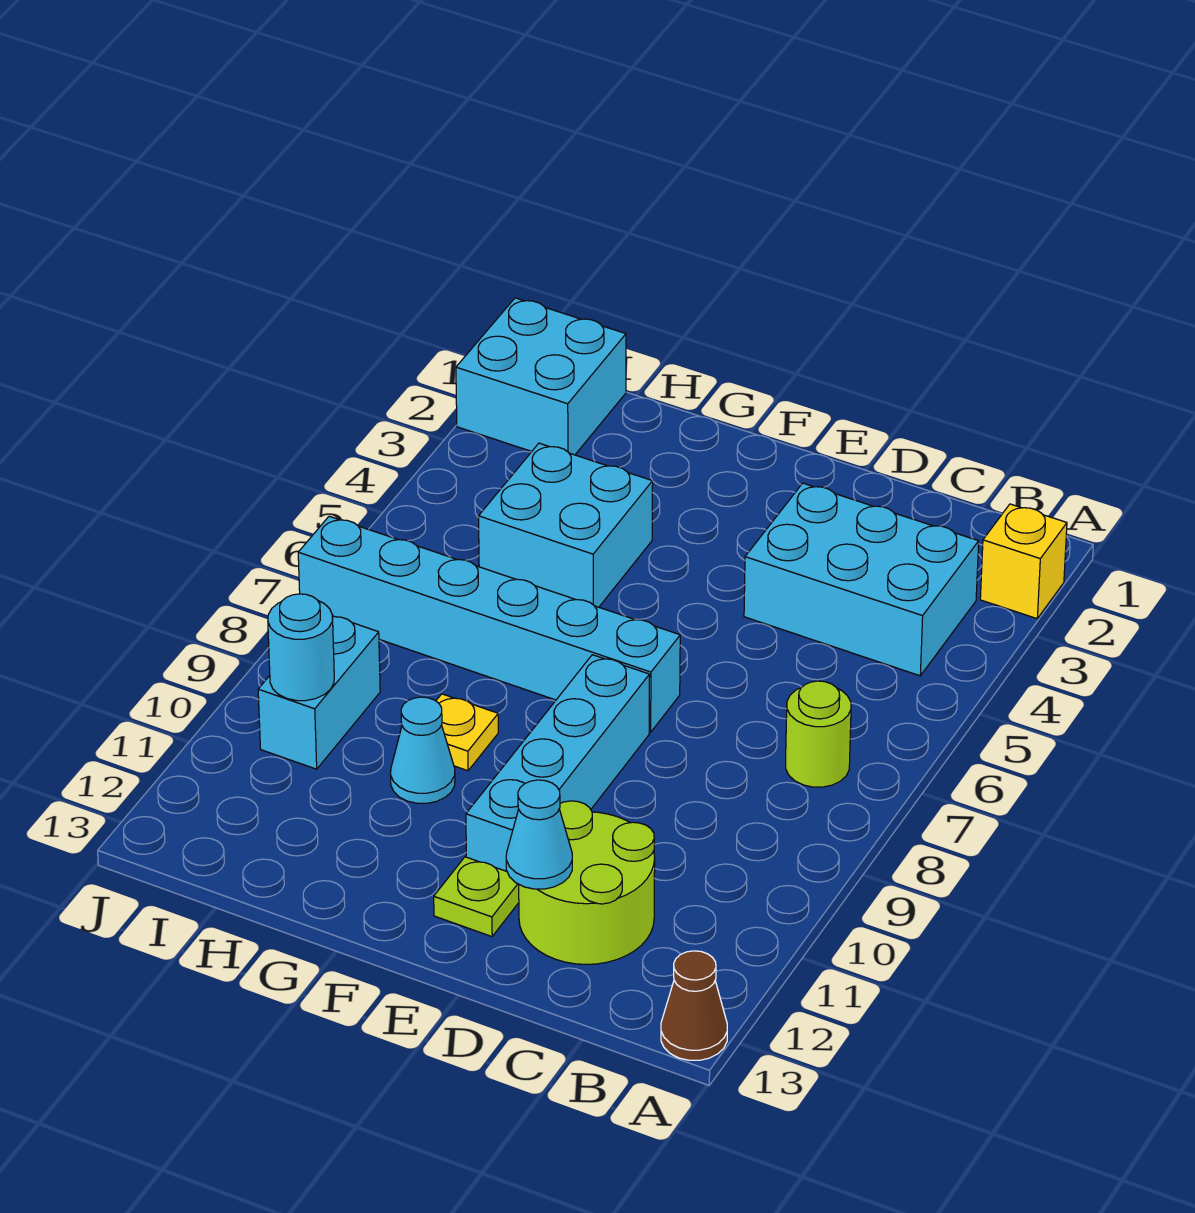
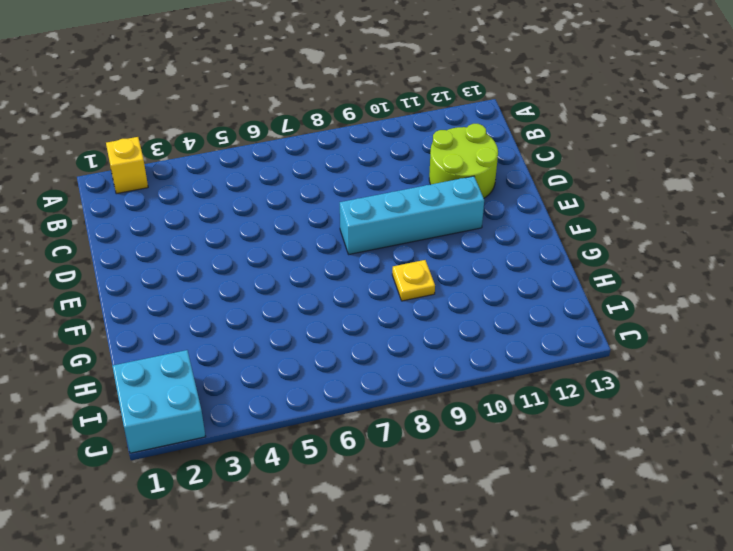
none -> brown 1x1 cone [661,951,727,1060]
none -> cyan 2x3 brick [744,483,979,676]
none -> lime 1x1 round brick [786,681,851,787]

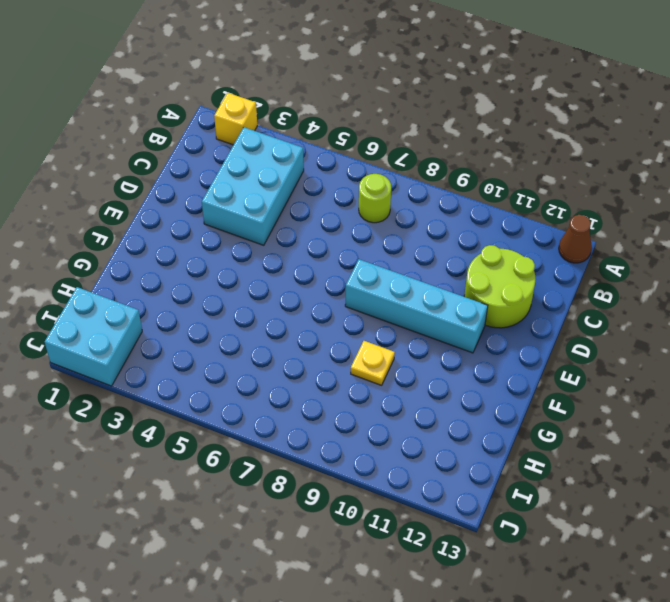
none -> cyan 1x6 brick [298,516,680,732]
none -> lime 1x1 plate [434,857,519,937]
none -> cyan 2x2 brick [479,443,653,607]

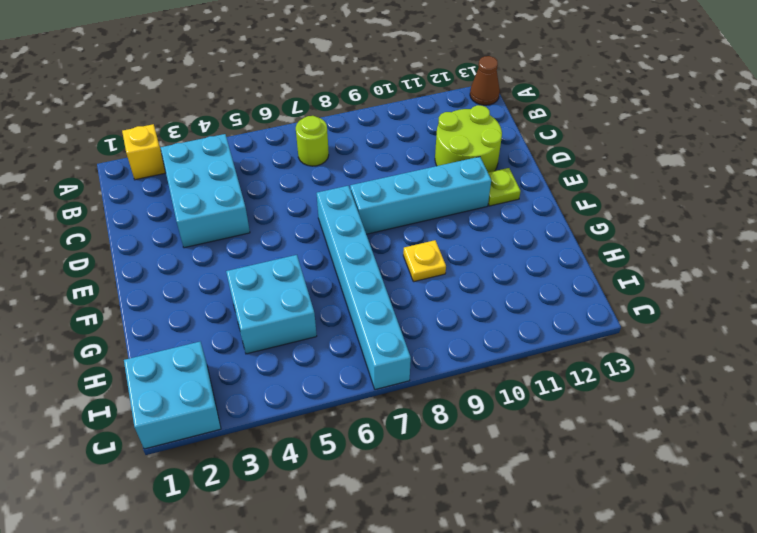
none -> cyan 1x1 cone [391,697,455,803]
none -> cyan 1x2 brick [258,616,380,769]
none -> cyan 1x1 cone [506,780,572,889]

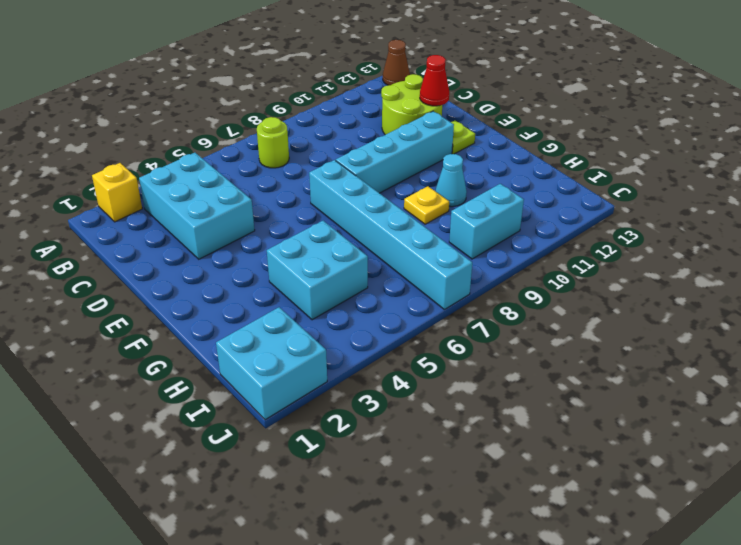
red 1x1 cone [420,55,449,106] -> cyan 1x1 cone [506,780,572,889]
none -> cyan 1x1 round brick [268,594,334,701]

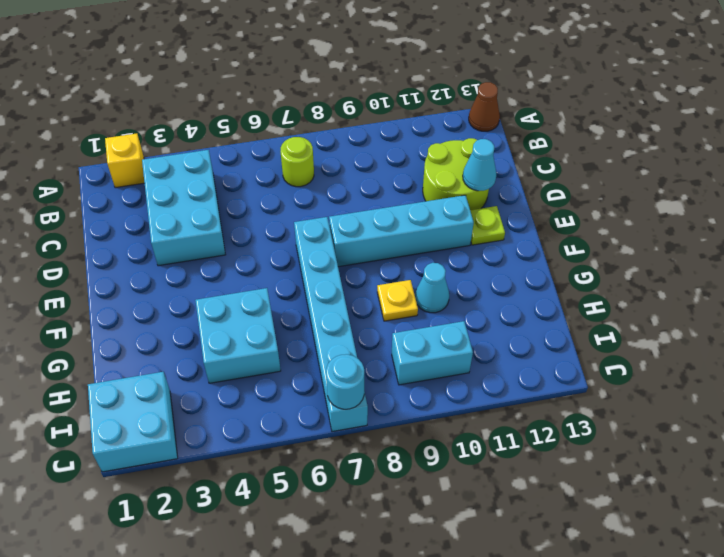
cyan 1x1 round brick [326,354,364,409] -> cyan 1x1 round brick moved to [268,594,334,701]

